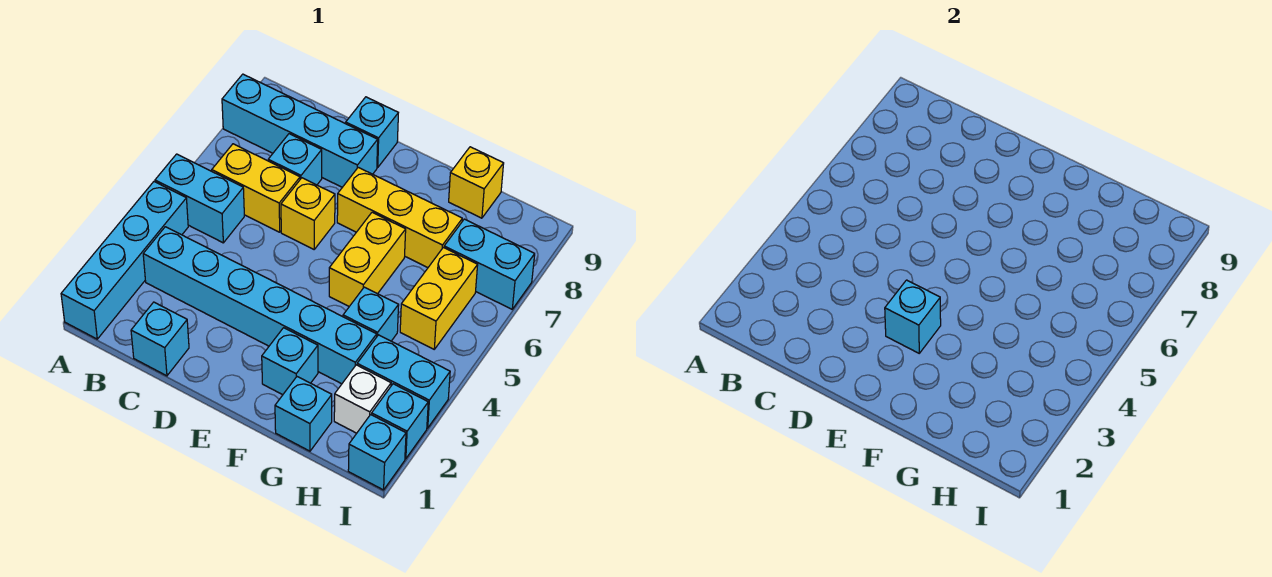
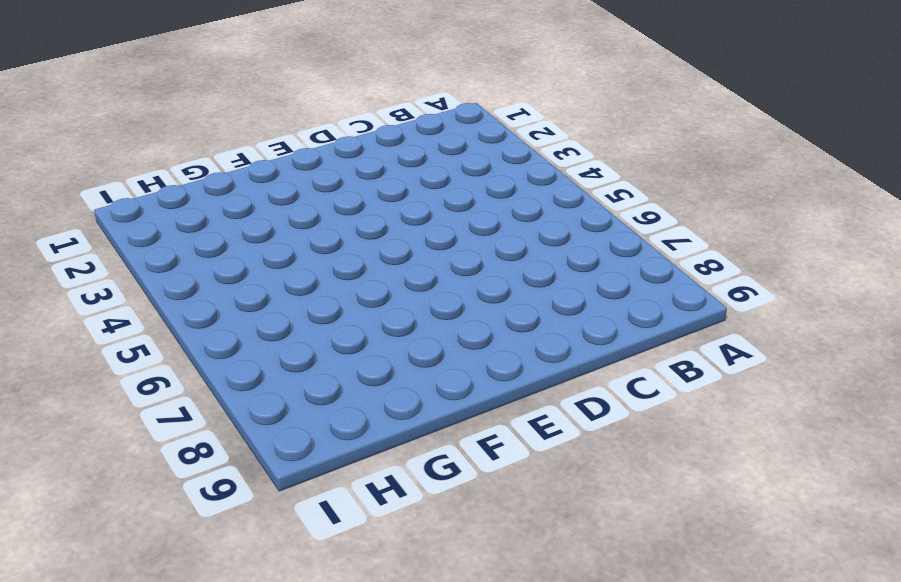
none -> cyan 1x4 brick [61,182,188,339]
none -> cyan 1x2 brick [155,154,244,243]
none -> cyan 1x4 brick [222,74,378,187]

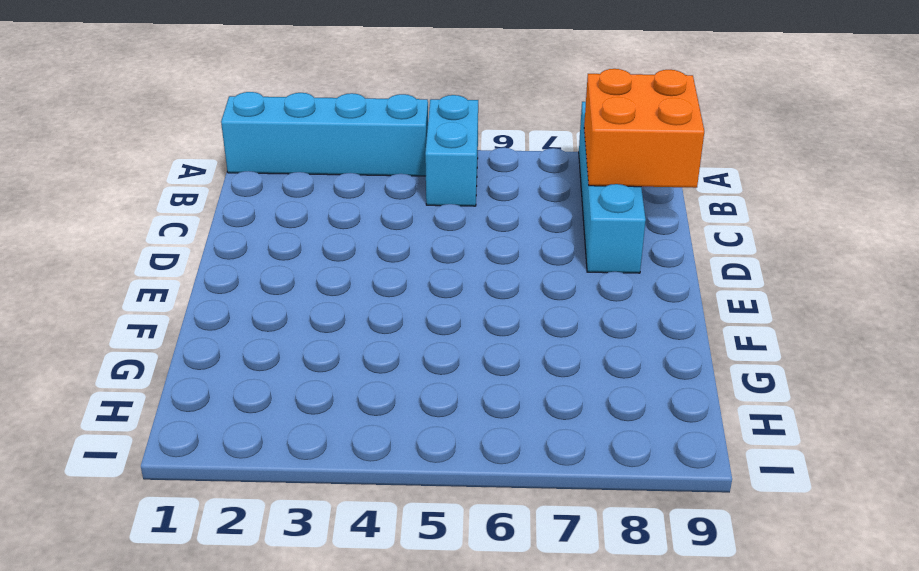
orange 2x2 brick [584,69,704,188] -> none
none -> cyan 1x6 brick [143,227,377,384]
none -> yellow 1x2 brick [212,144,300,232]
none -> cyan 1x1 brick [131,302,189,376]

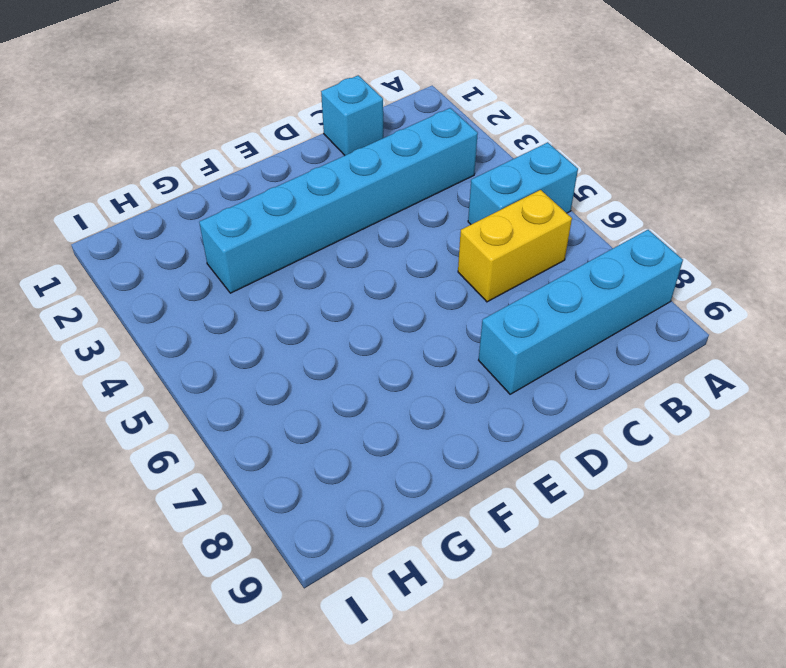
none -> cyan 1x4 brick [61,182,188,339]
none -> cyan 1x1 brick [268,134,322,185]
none -> yellow 1x1 brick [281,178,335,249]

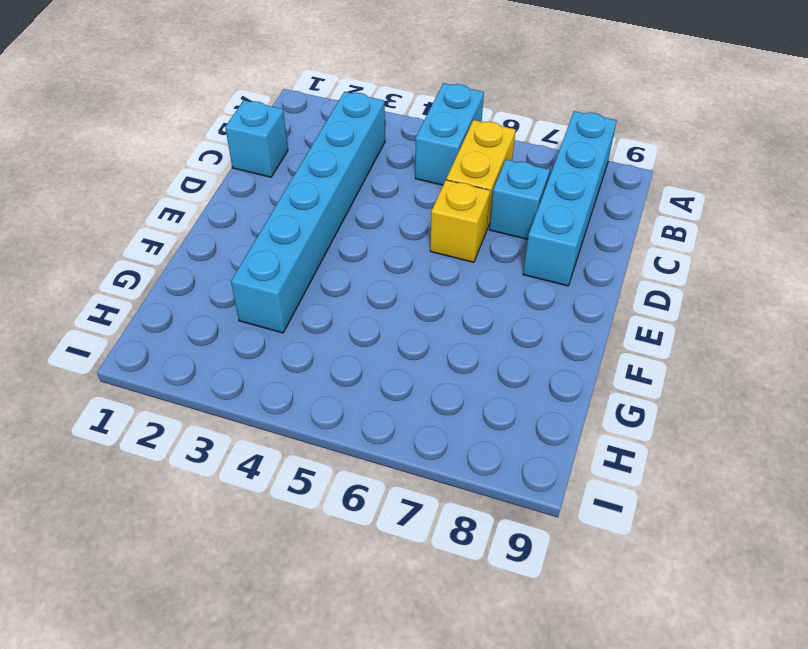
none -> cyan 1x4 brick [61,182,188,339]
none -> cyan 1x1 brick [346,97,398,168]
none -> yellow 1x3 brick [337,167,462,268]

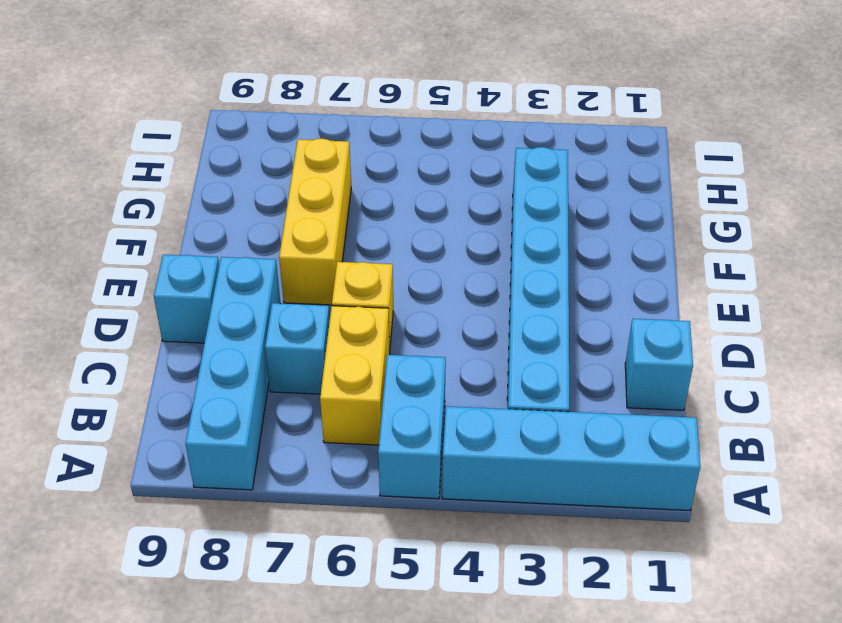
none -> cyan 1x1 brick [262,328,318,395]
none -> yellow 1x2 brick [329,212,406,306]
none -> cyan 1x1 brick [275,377,332,451]

